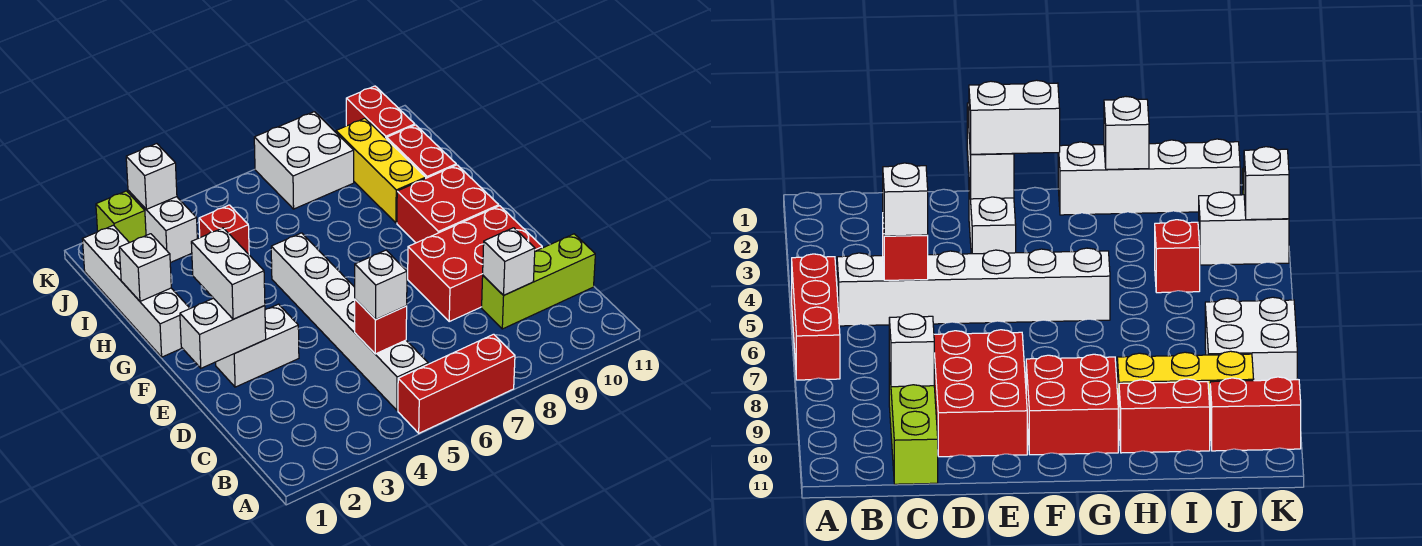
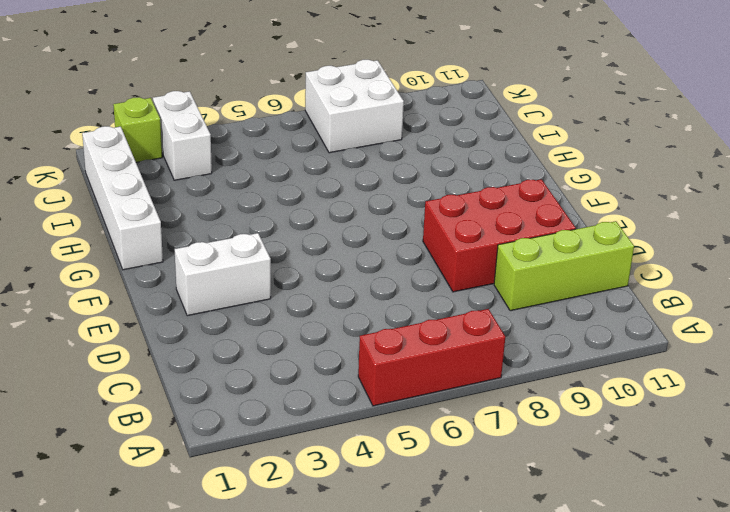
none -> white 1x6 brick [271,233,428,410]
none -> red 2x2 brick [397,165,499,243]
none -> yellow 1x3 brick [336,118,426,223]

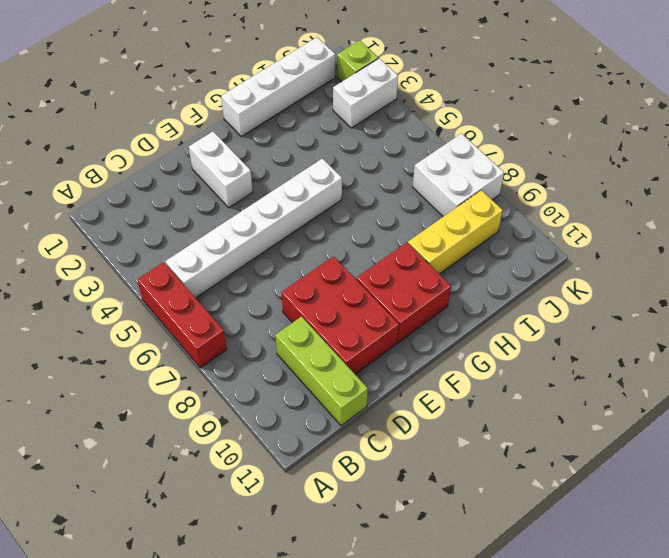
none -> red 1x2 brick [387,125,456,178]
none -> red 1x1 brick [199,205,249,254]
none -> red 1x2 brick [346,86,415,139]

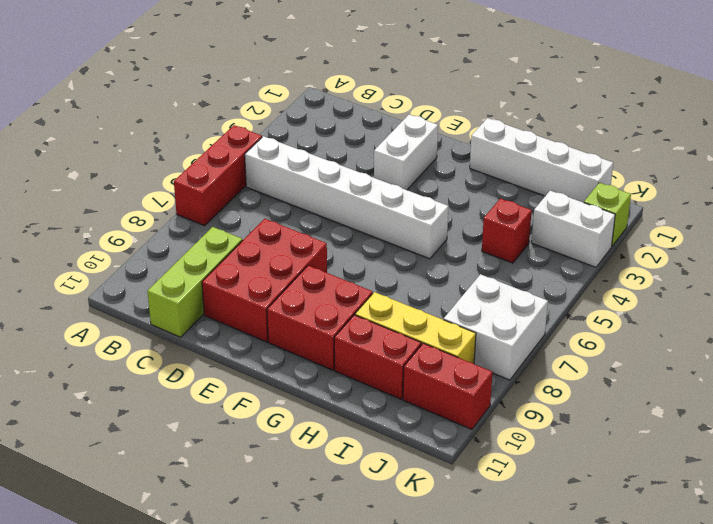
none -> red 1x1 brick [355,299,407,354]
none -> white 1x1 brick [483,228,535,295]
none -> white 1x2 brick [180,298,266,368]

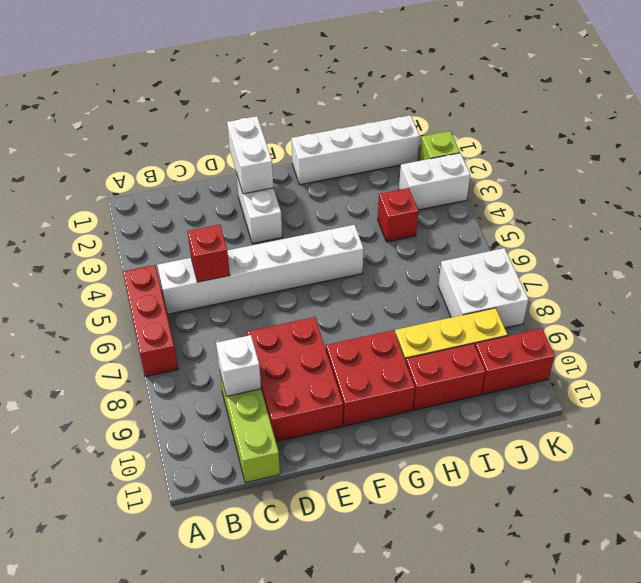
none -> white 1x1 brick [119,234,171,301]
none -> white 1x1 brick [126,144,177,209]
none -> white 1x1 brick [355,250,407,320]

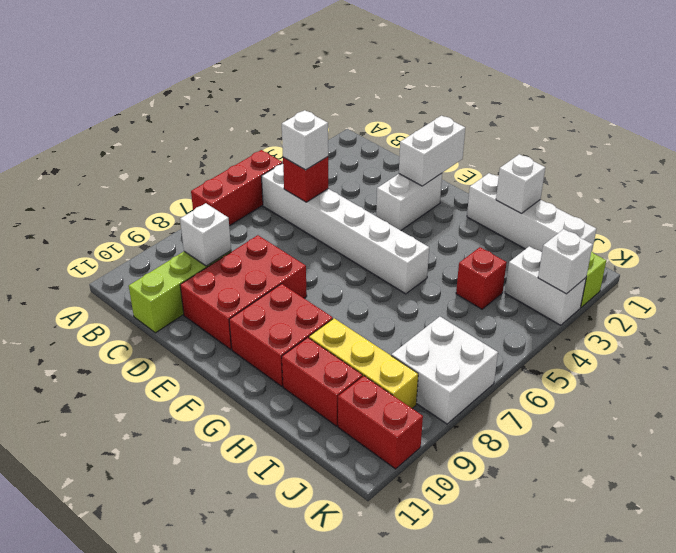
none -> white 1x2 brick [191,228,265,319]

